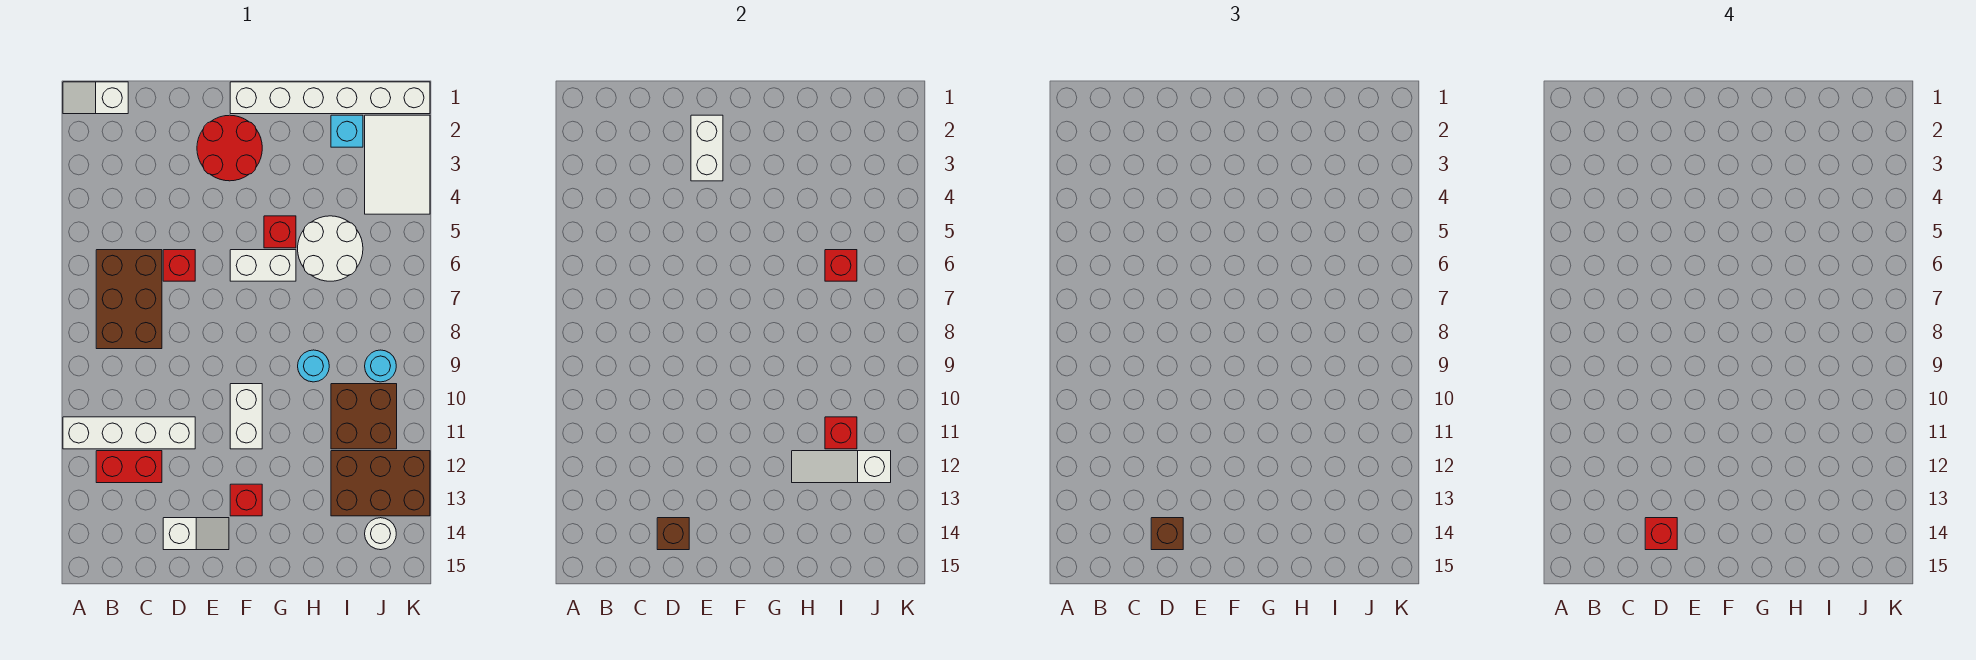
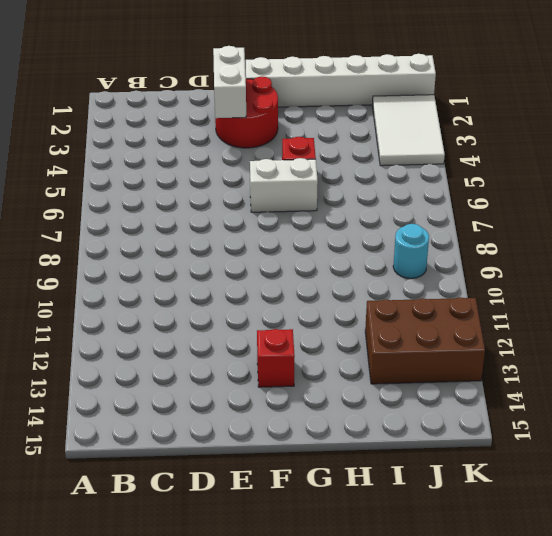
none -> white 1x2 slope [63,82,128,114]
none -> white 1x4 brick [63,417,195,449]
none -> brown 2x3 brick [96,250,162,349]

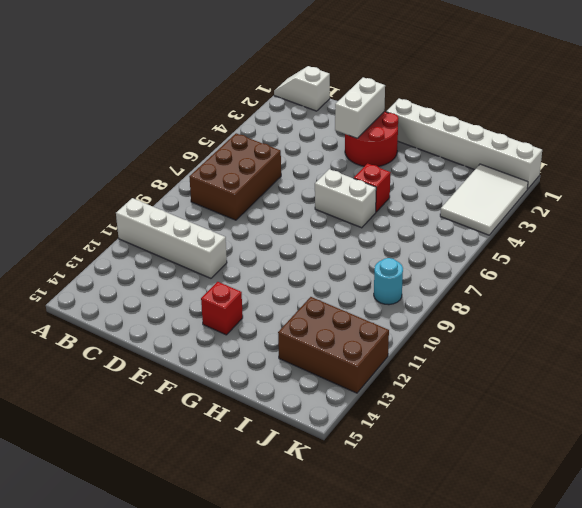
none -> red 1x2 brick [96,451,162,483]
none -> red 1x1 brick [163,250,195,281]
none -> white 1x2 slope [163,518,229,550]

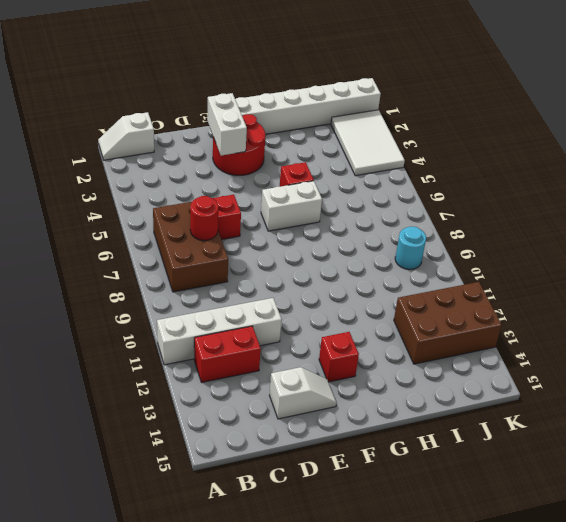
red 1x1 round brick [190,196,218,240] -> none
none -> white 1x2 brick [230,384,262,449]
none -> white 2x2 round brick [298,216,363,281]
none -> cyan 1x1 round brick [298,350,329,382]

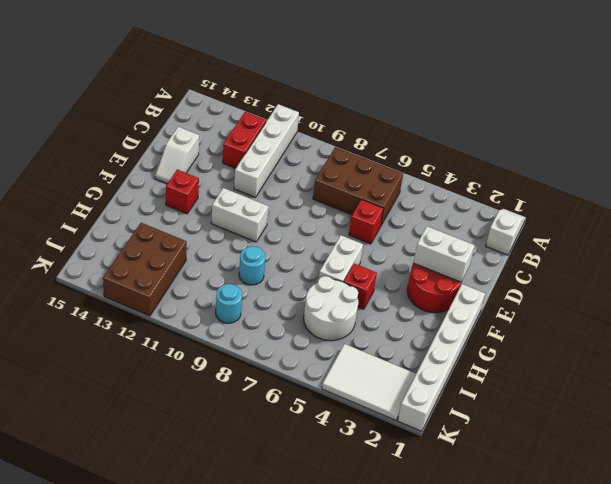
none -> cyan 1x1 brick [331,115,363,147]
none -> brown 2x2 brick [331,384,397,449]
none -> white 1x1 round brick [365,518,396,550]

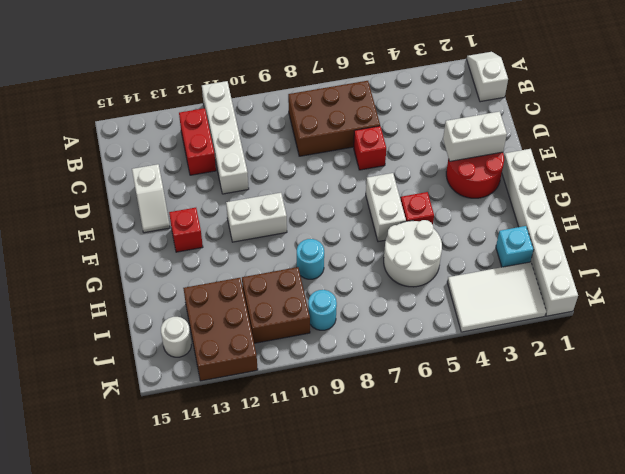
none -> brown 1x1 brick [657,518,689,550]
none -> white 1x3 slope [792,451,891,483]
none -> red 1x1 brick [825,250,857,281]

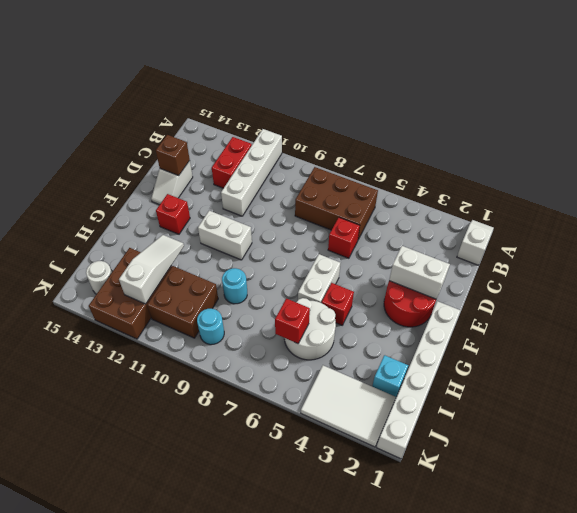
none -> red 1x1 brick [825,417,857,449]
none -> brown 1x1 brick [1151,518,1183,550]
none -> red 1x1 brick [1645,518,1677,550]

